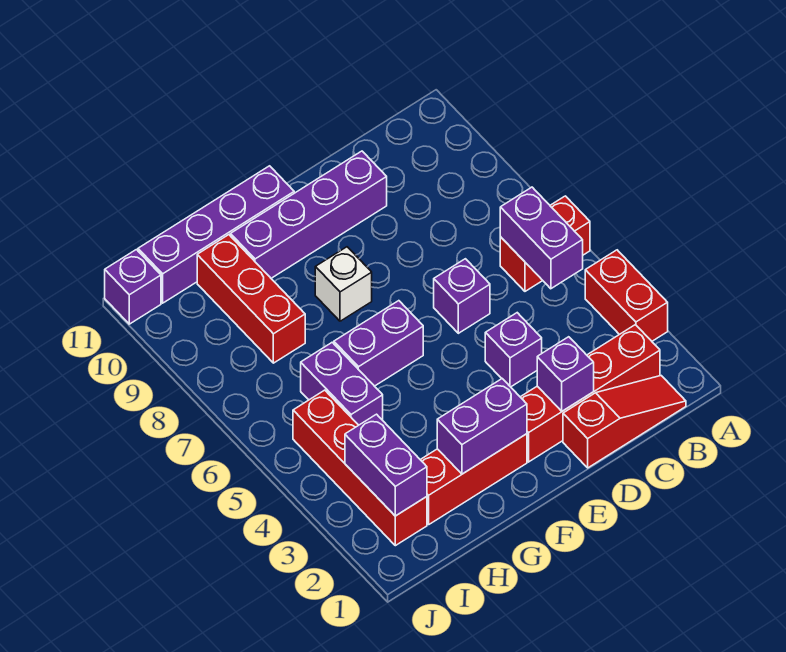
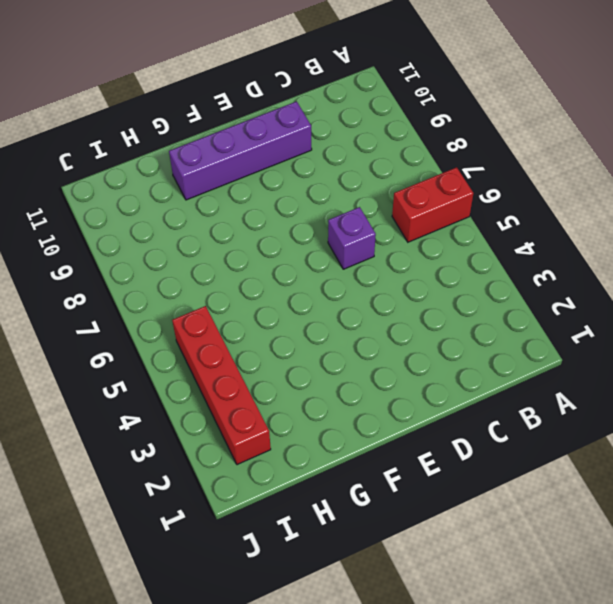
none -> red 1x2 brick [585,250,668,341]
none -> red 1x3 slope [563,376,686,468]
none -> red 1x4 brick [521,325,660,462]

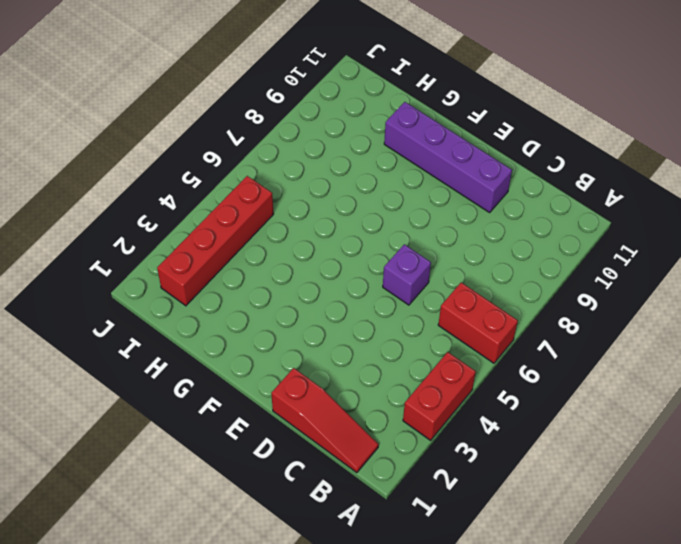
none -> red 1x4 brick [521,325,660,462]
none -> purple 1x1 brick [485,313,542,387]
none -> red 1x3 brick [420,434,527,524]

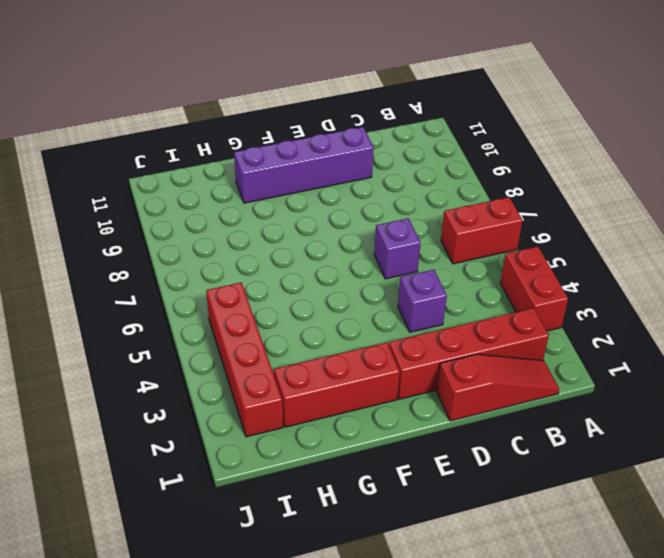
none -> purple 1x2 brick [334,301,423,386]
none -> white 1x1 brick [315,247,372,321]
none -> purple 1x4 brick [138,166,294,303]

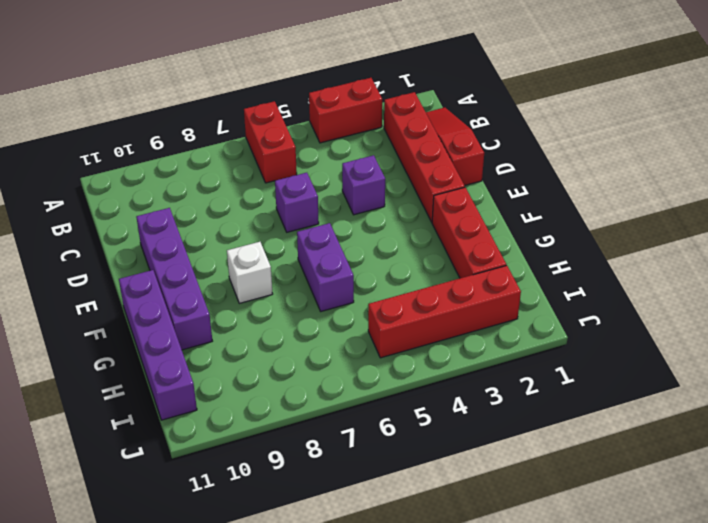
none -> purple 1x2 brick [301,342,383,425]
none -> red 1x3 brick [197,235,305,363]
none -> purple 1x1 brick [105,250,161,324]

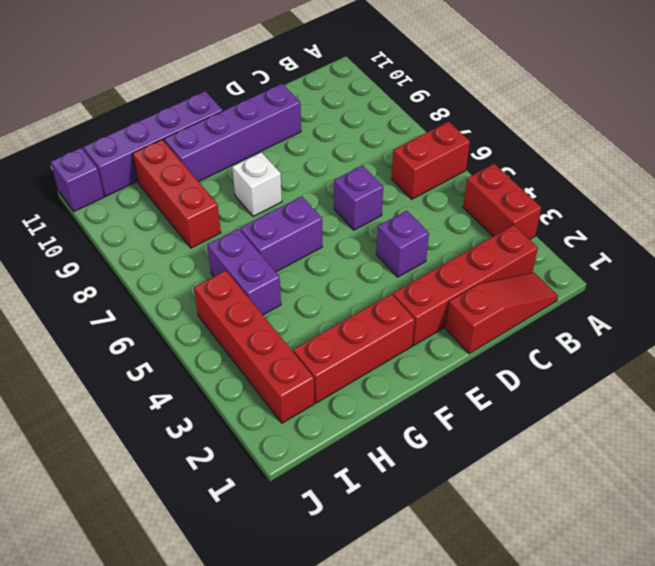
none -> purple 1x2 brick [500,187,583,289]
none -> purple 1x1 brick [537,337,594,411]
none -> purple 1x2 brick [437,379,527,474]

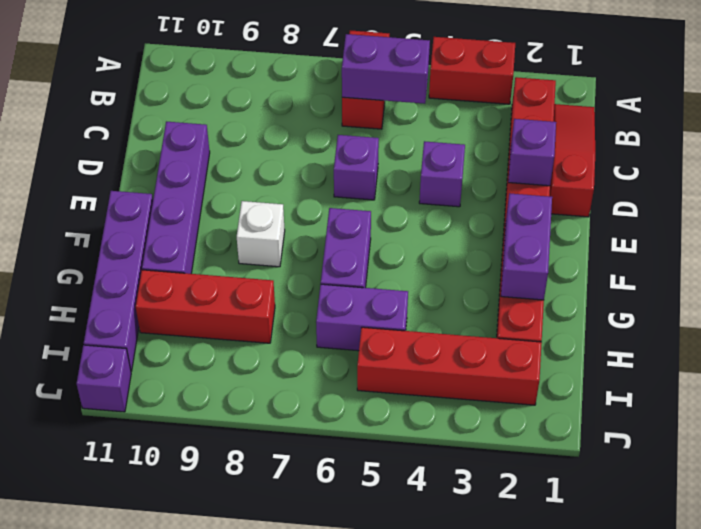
none -> purple 1x2 brick [345,414,427,516]

